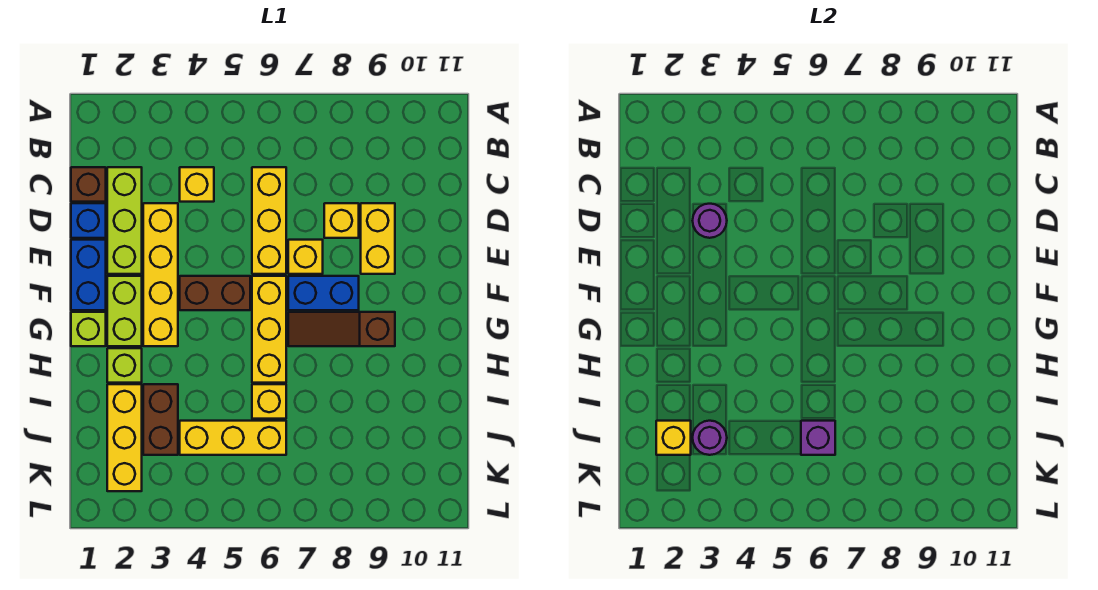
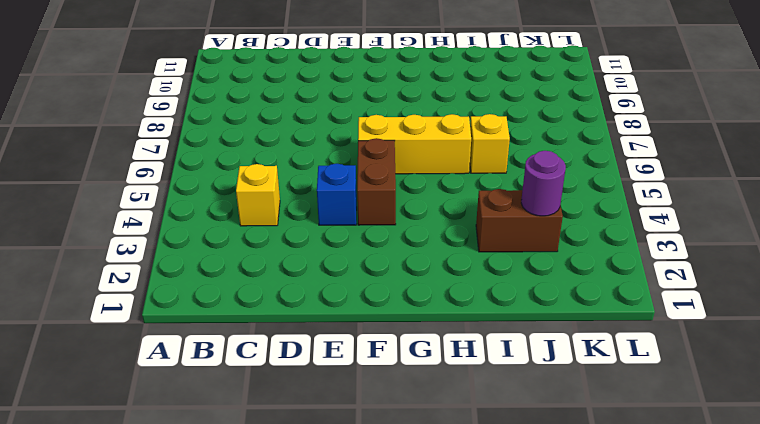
blue 1x1 brick [317,164,357,225] -> blue 1x1 brick moved to [71,203,106,238]
none -> brown 1x1 brick [71,167,106,202]
none -> lime 1x3 brick [107,167,142,274]
none -> yellow 1x3 brick [252,167,286,274]

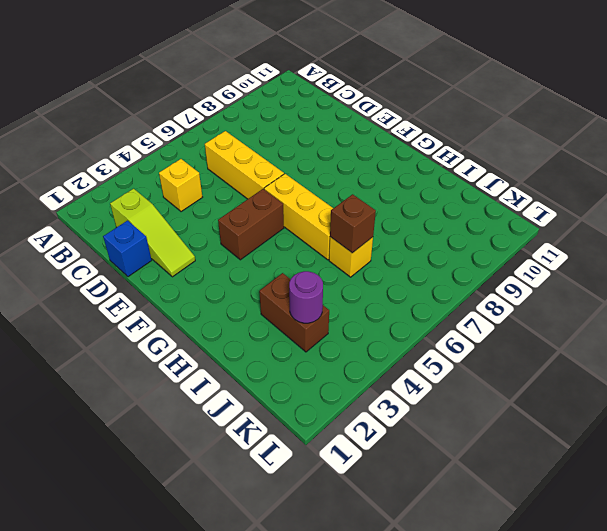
lime 1x3 slope [110,189,195,277] -> lime 1x3 brick [107,167,142,274]
brown 1x1 brick [330,194,376,253] -> brown 1x1 brick moved to [71,167,106,202]
none -> yellow 1x4 brick [143,203,178,346]
none -> yellow 1x1 brick [324,203,359,238]
none -> yellow 1x2 brick [361,203,395,274]

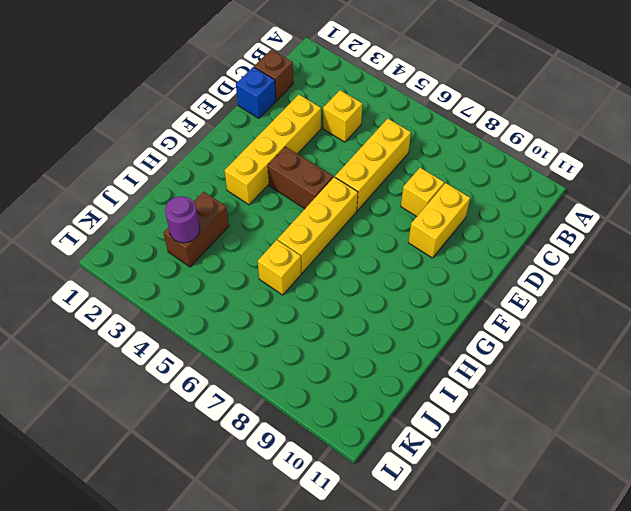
none -> lime 1x3 brick [107,167,142,274]
none -> blue 1x2 brick [71,240,106,310]
none -> yellow 1x1 brick [288,240,323,274]

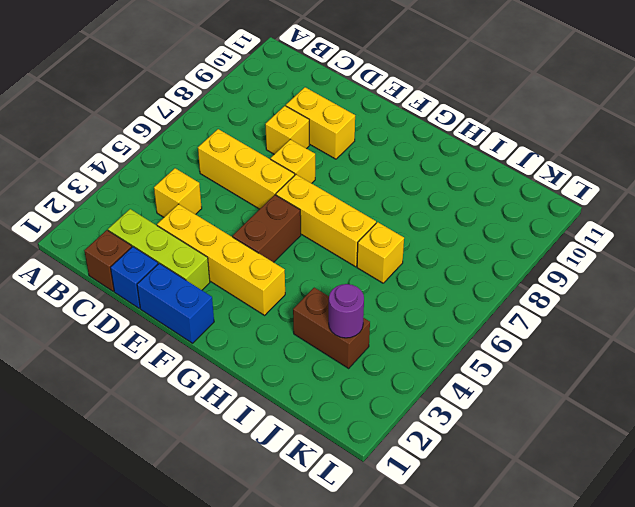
none -> lime 1x2 brick [107,276,142,346]
none -> blue 1x2 brick [288,276,359,310]
none -> lime 1x1 brick [71,312,106,346]

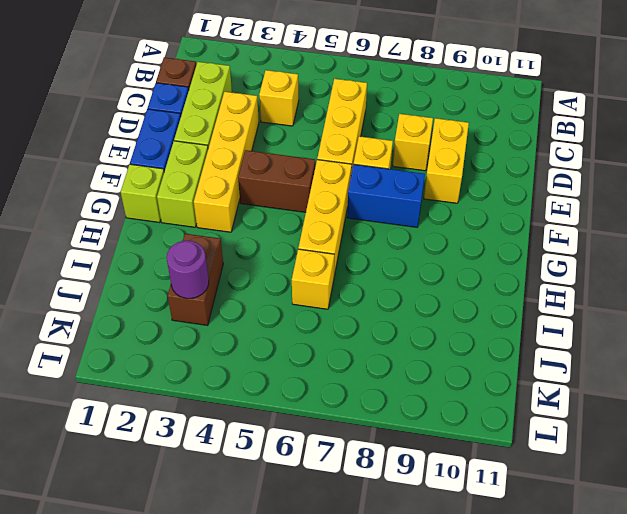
none -> brown 1x3 slope [288,312,395,346]
none -> lime 1x1 brick [107,348,142,383]
none -> yellow 1x3 brick [107,384,142,491]

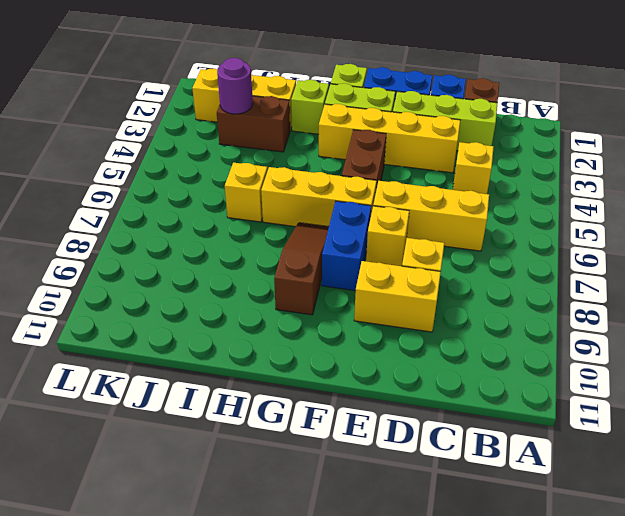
none -> yellow 1x3 brick [180,421,286,455]
none -> purple 1x1 round brick [692,204,727,238]
none -> yellow 1x1 brick [656,421,691,455]

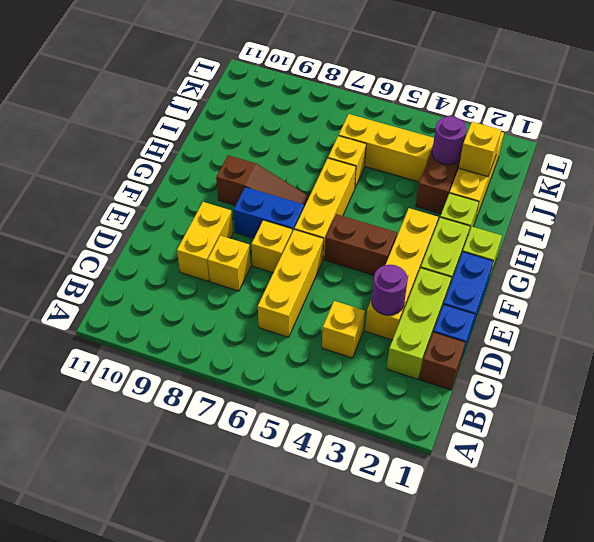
none -> purple 1x1 brick [801,421,835,455]

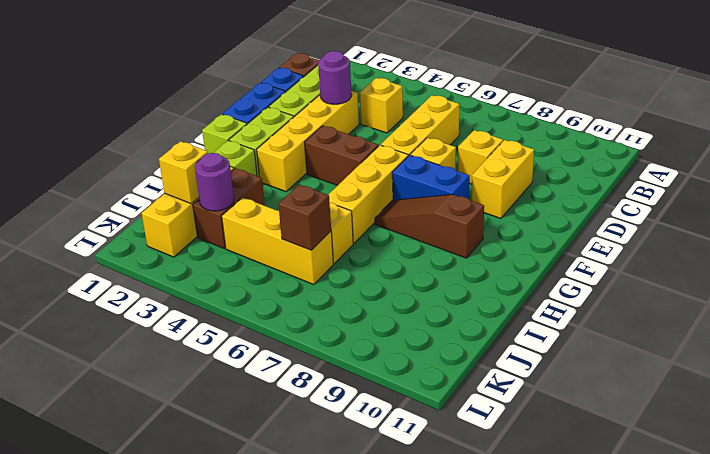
brown 1x1 brick [278,184,331,250] -> purple 1x1 brick [801,421,835,455]

